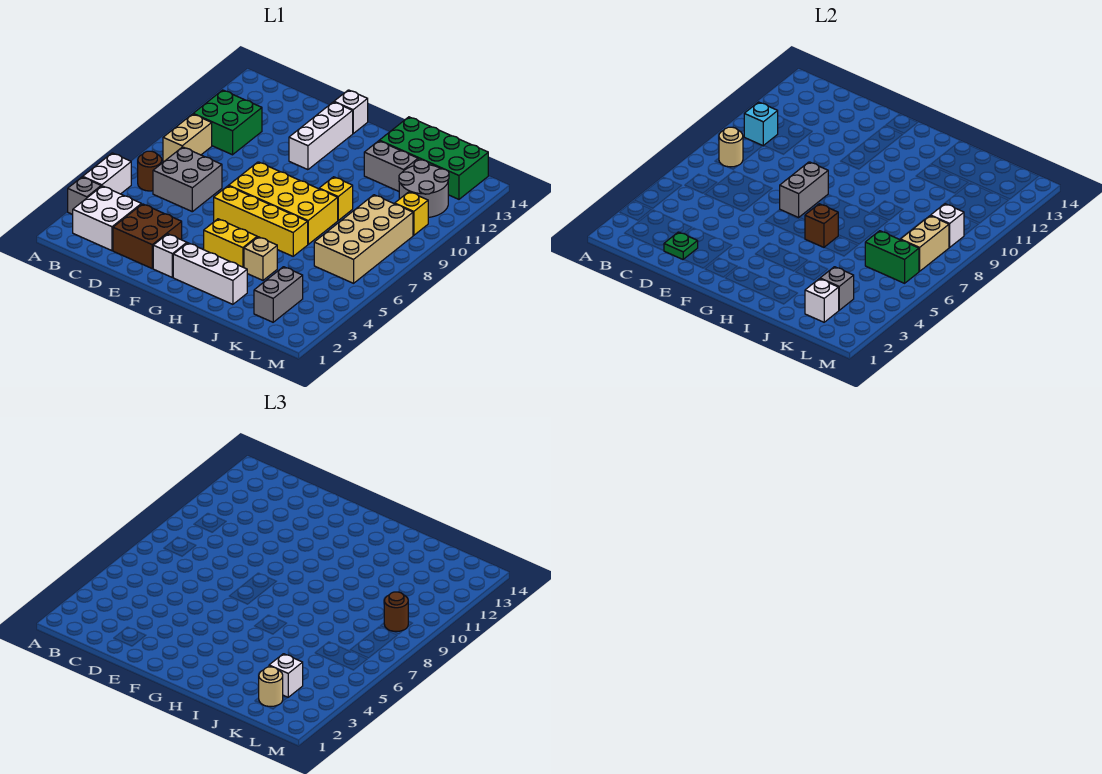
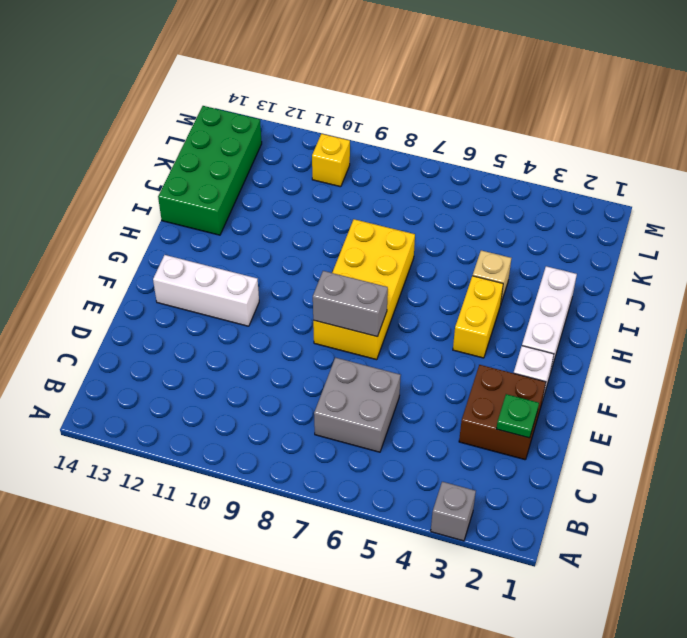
none -> white 1x2 brick [83,153,131,194]
none -> white 2x2 brick [73,186,141,251]
none -> brown 1x1 round brick [138,151,162,191]
none -> tan 1x2 brick [163,114,212,162]

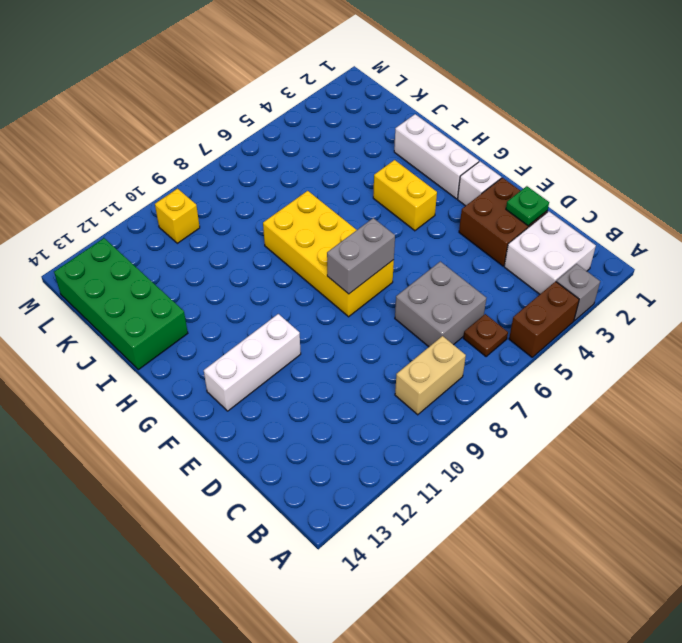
brown 1x2 brick [509,282,579,357] -> white 1x2 brick [83,153,131,194]
brown 1x1 plate [463,314,508,357] -> brown 1x1 round brick [138,151,162,191]
none -> green 2x2 brick [194,90,262,155]
none -> yellow 1x4 brick [214,186,308,256]
none -> white 1x1 brick [334,90,368,133]
none -> tan 1x1 brick [244,237,277,280]

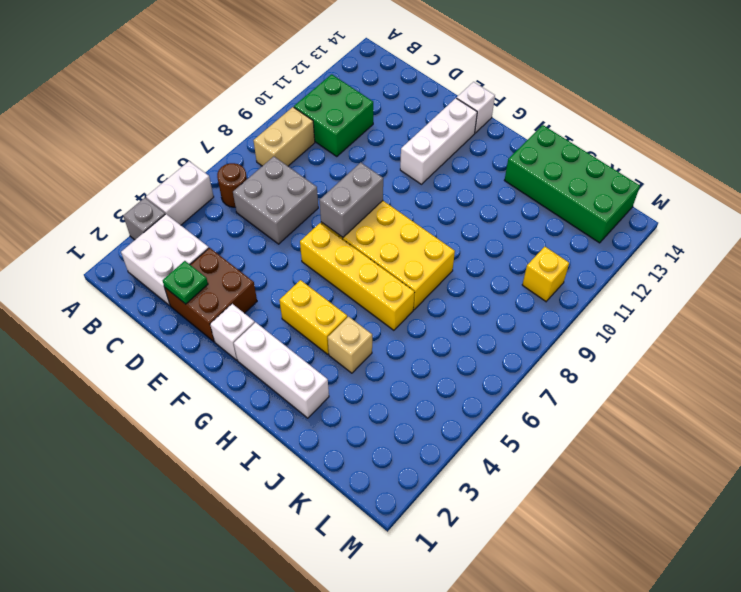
none -> yellow 1x1 brick [319,177,353,220]
none -> grey 1x2 brick [364,141,418,191]
none -> grey 1x2 brick [254,267,303,322]
none -> tan 2x4 brick [314,195,413,283]

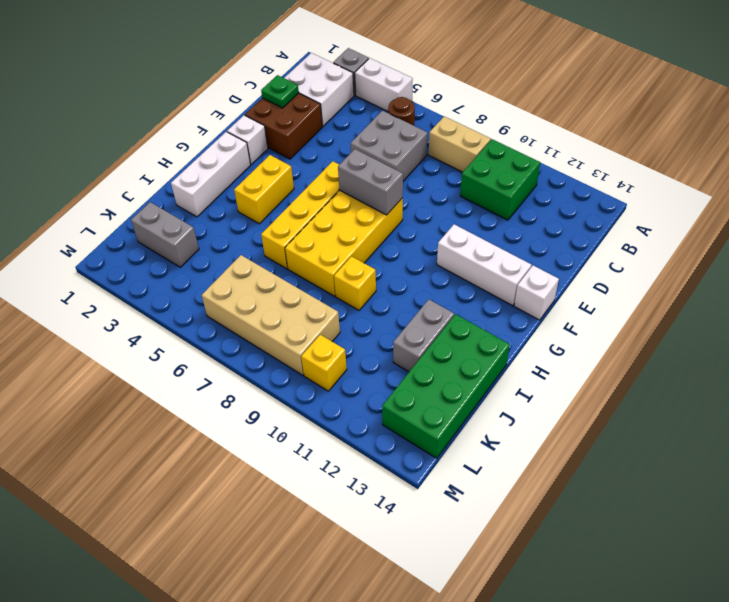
none -> tan 1x1 brick [244,237,277,280]
none -> grey 2x2 round brick [399,160,449,217]
none -> tan 1x1 round brick [719,127,743,167]
none -> cyan 1x1 brick [744,102,778,146]

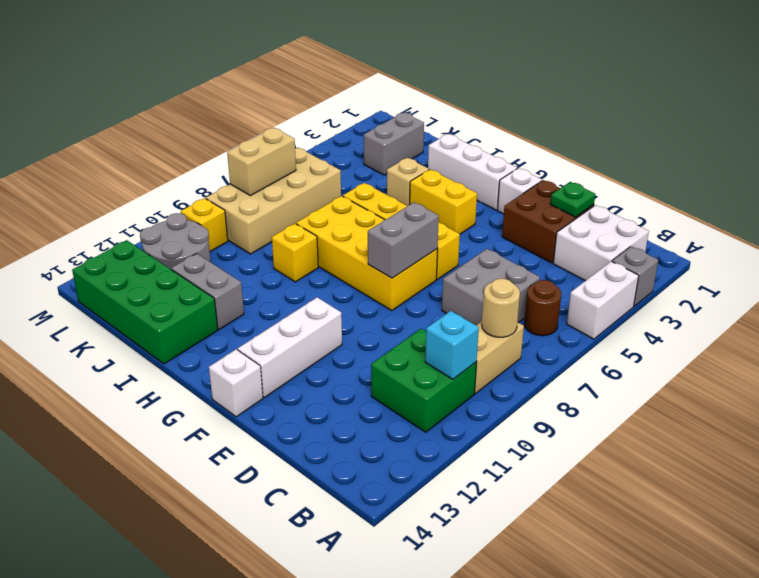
none -> brown 1x1 brick [805,204,838,247]
none -> white 1x1 brick [805,279,839,322]
none -> grey 1x1 brick [820,267,854,310]
none -> green 1x2 brick [865,231,919,283]

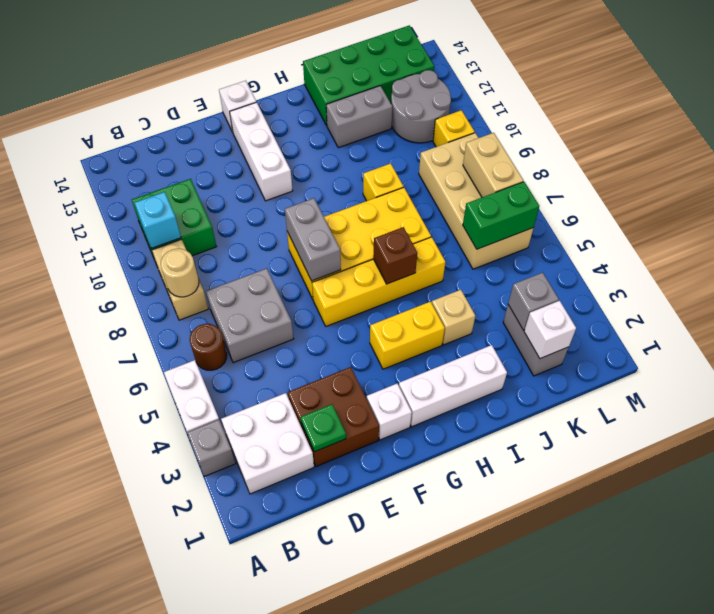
none -> white 1x1 brick [931,204,964,247]
none -> tan 1x1 round brick [259,667,283,706]
none -> white 1x1 brick [269,654,303,697]
none -> brown 1x1 round brick [384,592,408,631]

